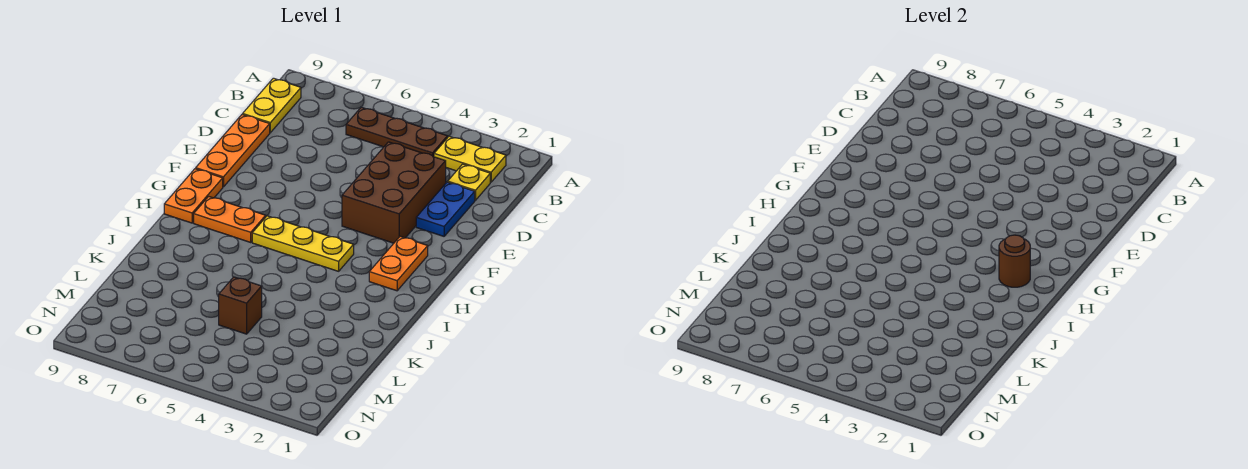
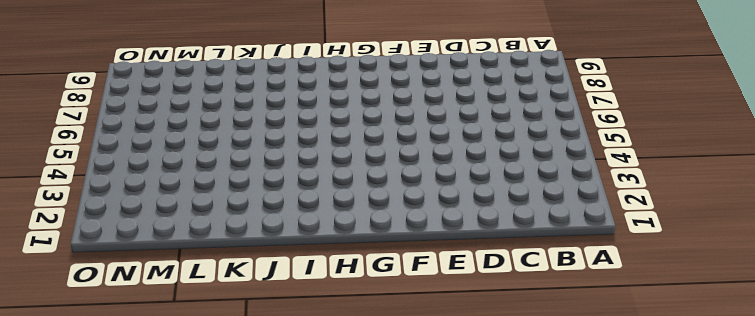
none -> yellow 1x2 plate [434,136,506,182]
none -> brown 1x3 plate [346,107,448,157]
none -> yellow 1x2 plate [243,78,301,133]

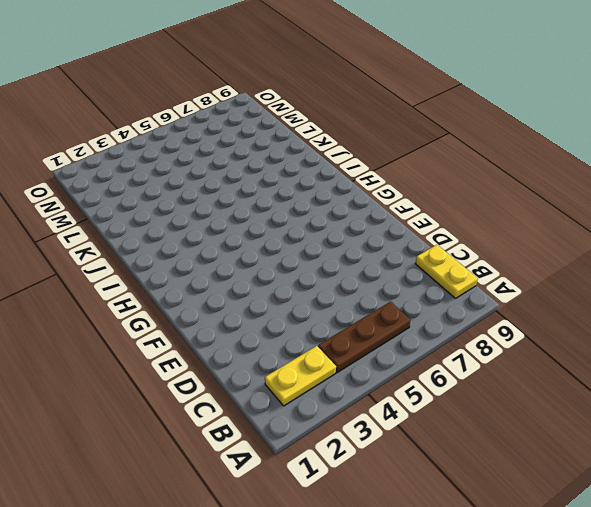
none -> yellow 1x1 plate [448,164,490,200]
none -> blue 1x2 plate [416,182,475,236]
none -> brown 2x3 brick [342,142,446,243]

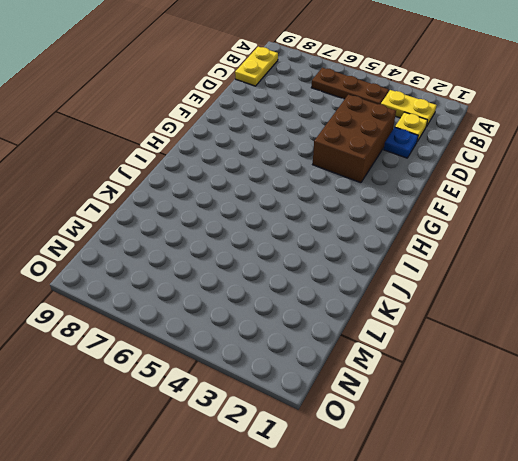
blue 1x1 plate [384,128,418,158] -> blue 1x2 plate [416,182,475,236]
none -> orange 1x3 plate [196,114,270,187]
none -> orange 1x2 plate [369,236,428,291]
none -> orange 1x2 plate [164,169,223,223]

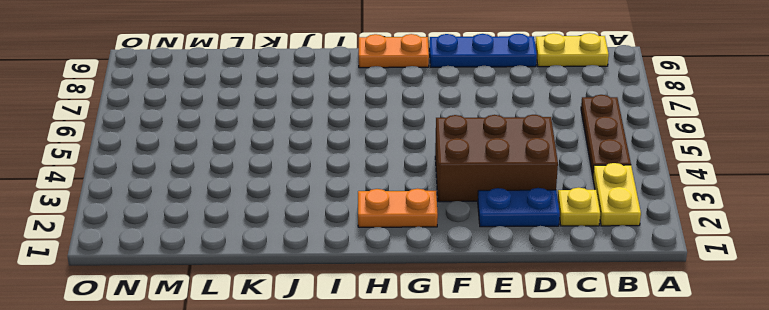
blue 1x3 plate [429,34,537,67] -> orange 1x3 plate [196,114,270,187]
none -> yellow 1x3 plate [252,216,354,271]
none -> orange 1x2 plate [194,196,266,242]
none -> brown 1x1 brick [219,277,262,334]

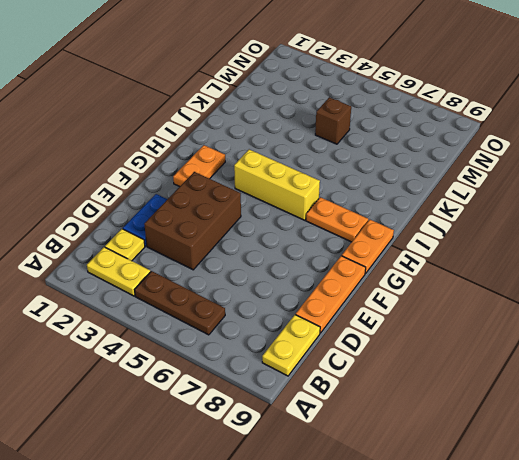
yellow 1x3 brick [234,149,320,220] -> yellow 1x3 plate [252,216,354,271]
none -> brown 1x1 round brick [999,235,1030,287]

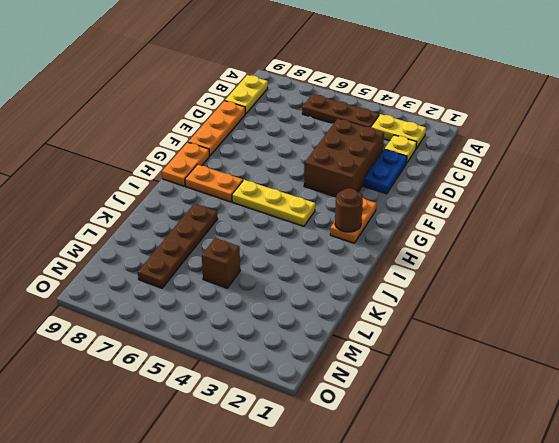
brown 1x4 plate [138,204,218,288] -> none

